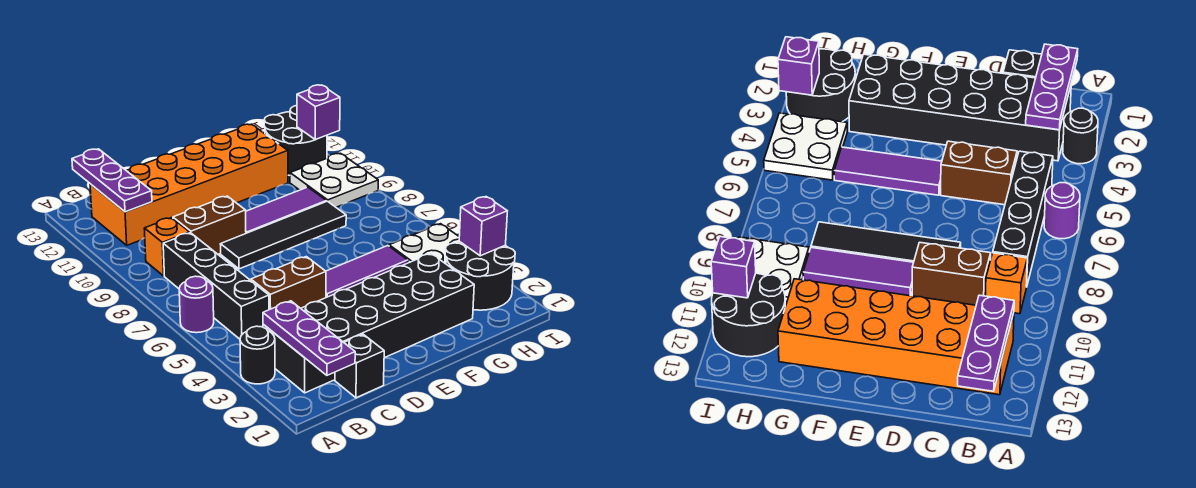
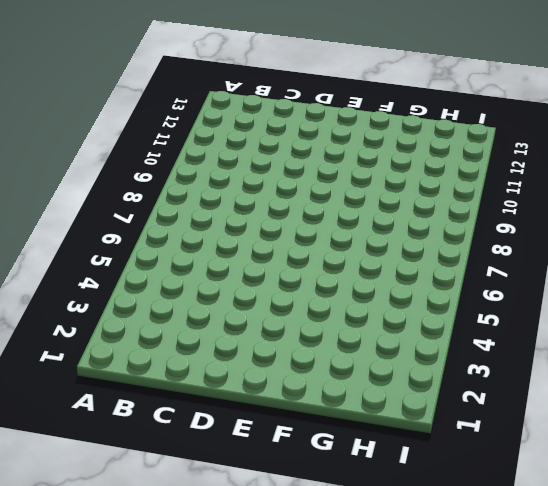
none -> black 1x1 round brick [240,326,275,384]
none -> purple 1x1 round brick [179,276,214,333]
none -> black 2x6 brick [263,254,474,393]

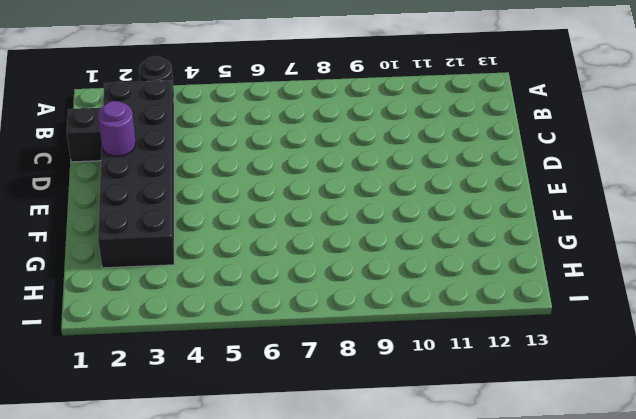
purple 1x1 round brick [98,101,136,156] -> purple 1x1 round brick moved to [179,276,214,333]
none -> black 1x4 brick [163,233,269,339]
none -> orange 1x1 brick [144,218,190,276]
none -> orange 2x6 brick [90,124,288,245]

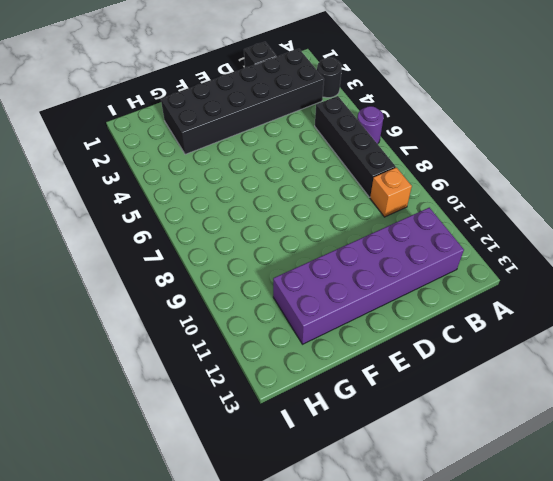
purple 2x6 brick [273,208,464,344] -> orange 2x6 brick [90,124,288,245]
none -> brown 1x2 brick [251,257,326,310]
none -> brown 1x2 brick [173,196,246,254]
none -> black 1x4 tile [220,201,346,269]

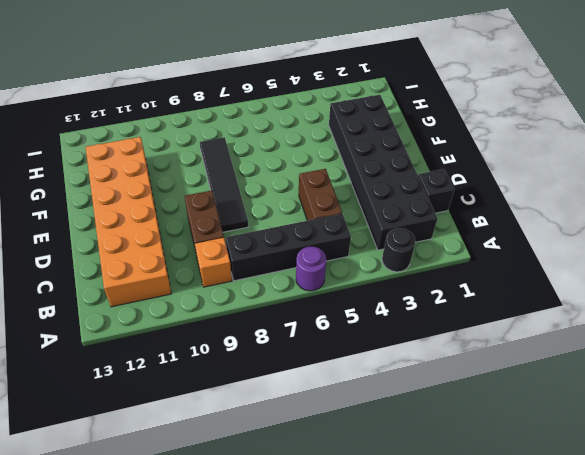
none -> purple 1x3 tile [326,246,408,297]
none -> purple 1x3 tile [246,187,326,233]
none -> black 2x2 round brick [445,242,515,310]

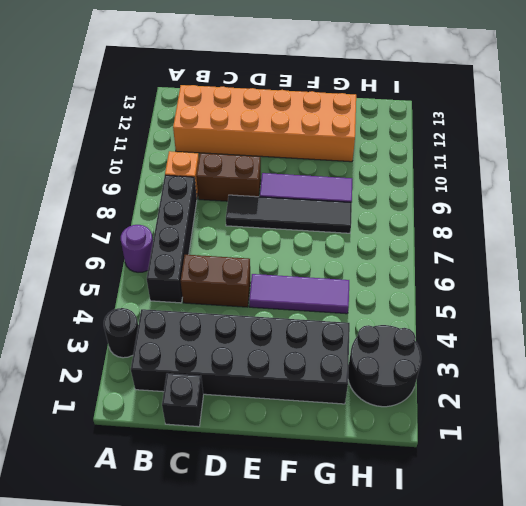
none -> white 2x2 plate [389,224,460,264]
none -> white 2x2 plate [290,153,378,207]
none -> black 2x2 round brick [264,106,327,175]

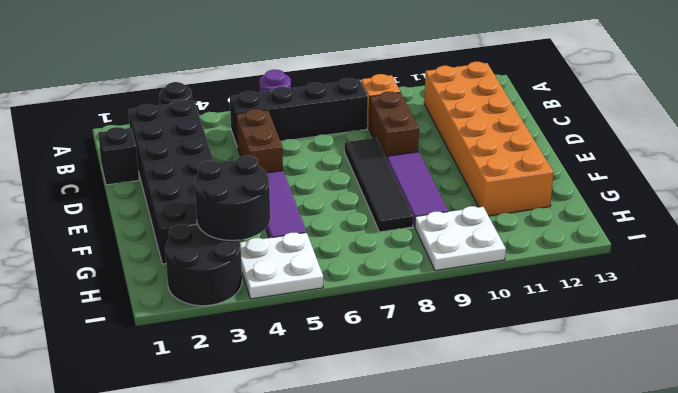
black 2x2 round brick [194,155,270,240] -> black 2x2 round brick moved to [264,106,327,175]
none -> purple 1x3 plate [263,301,355,375]
none -> purple 1x3 plate [72,149,152,212]
none -> purple 1x1 brick [459,197,507,256]

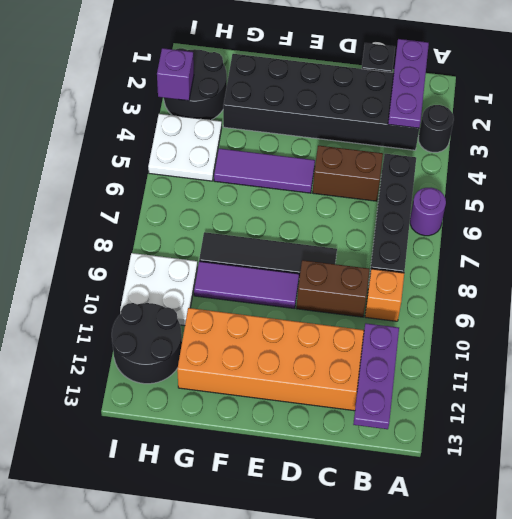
none -> purple 1x1 brick [297,85,340,140]

